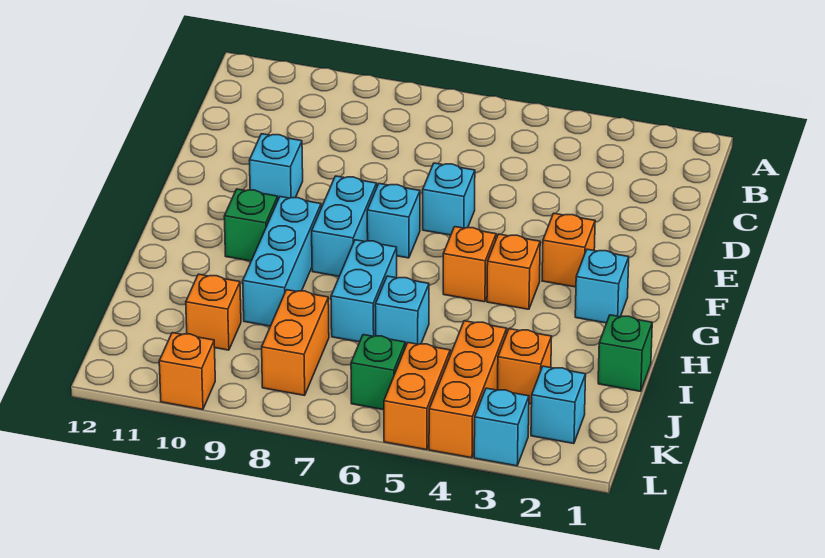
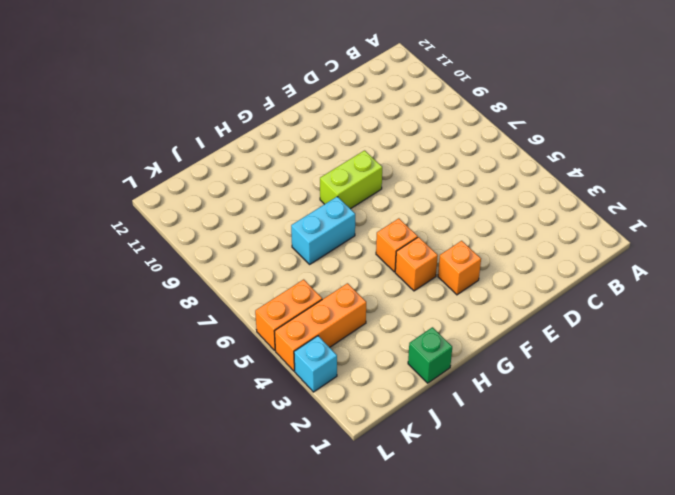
lime 1x2 brick [320,151,382,209] -> cyan 1x2 brick [312,176,377,276]
none -> cyan 1x1 brick [423,163,475,235]
none -> cyan 1x1 brick [249,134,303,199]
none -> cyan 1x1 brick [367,184,420,258]

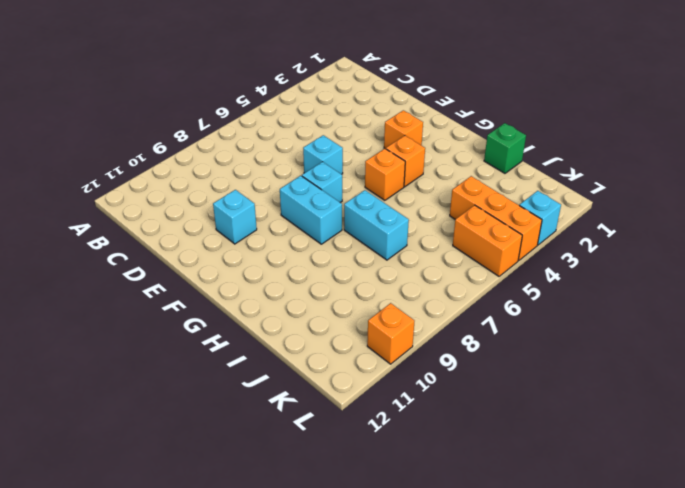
none -> cyan 1x1 brick [575,249,629,323]
none -> cyan 1x3 brick [243,197,321,326]
none -> green 1x1 brick [224,189,278,261]

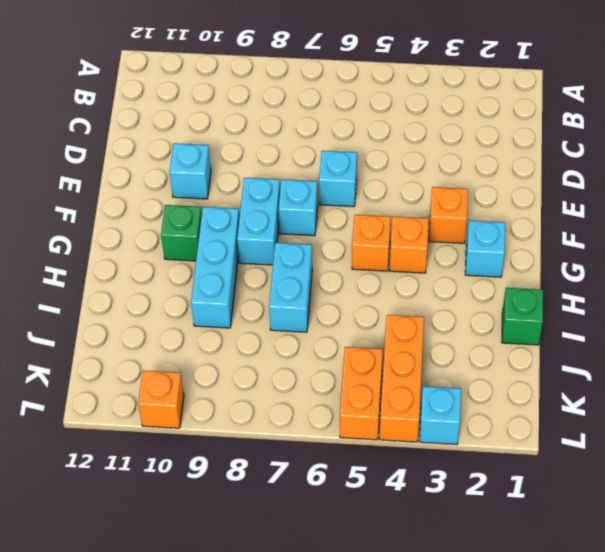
none -> cyan 1x1 brick [375,276,429,347]
none -> orange 1x1 brick [498,329,552,404]
none -> orange 1x2 brick [262,290,329,395]

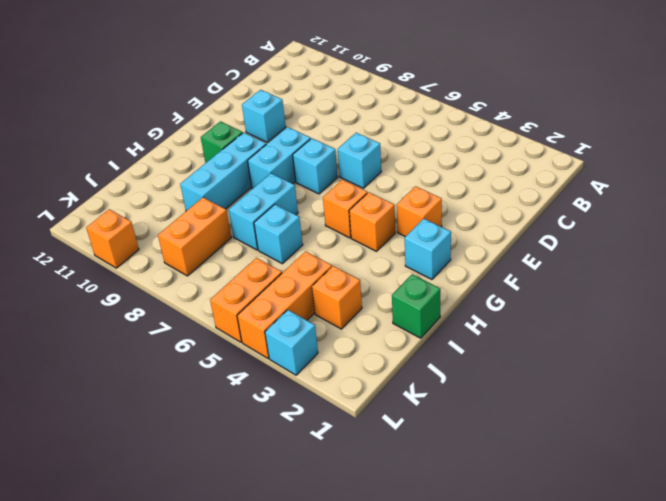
none -> orange 1x1 brick [186,274,241,350]
none -> cyan 1x1 brick [531,366,586,444]
none -> green 1x1 brick [351,335,405,410]

